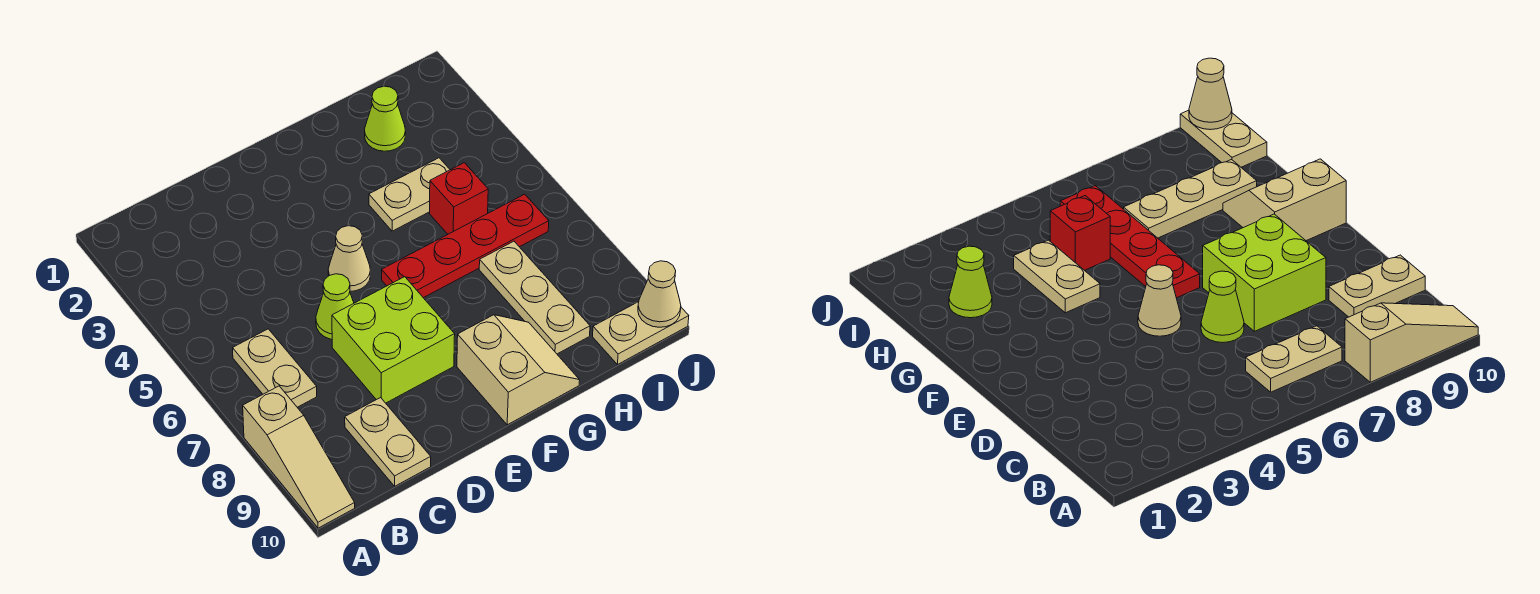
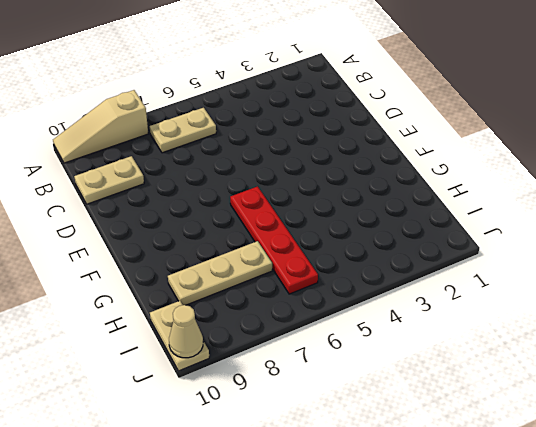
none -> lime 1x1 cone [316,274,354,339]
none -> lime 2x2 brick [332,277,455,403]
none -> tan 1x1 cone [328,226,370,291]

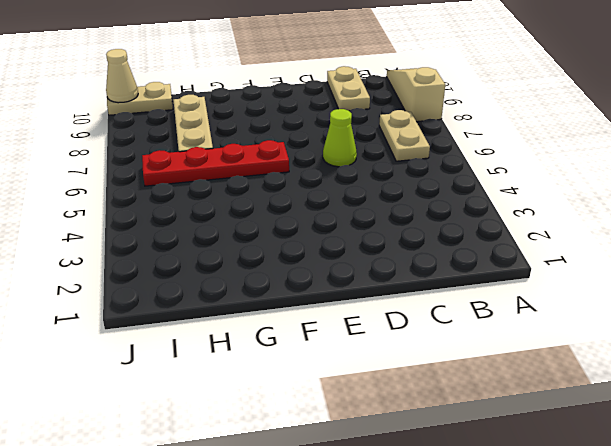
none -> lime 2x2 brick [332,277,455,403]
none -> tan 1x1 cone [328,226,370,291]
none -> tan 2x2 slope [457,315,580,425]

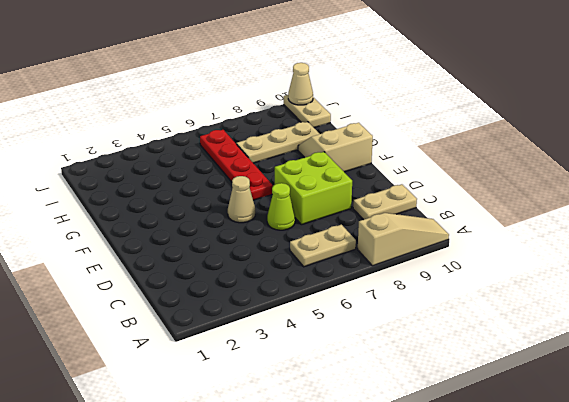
none -> tan 1x2 plate [369,158,450,231]
none -> lime 1x1 cone [365,86,406,151]
none -> red 1x1 brick [430,163,488,234]

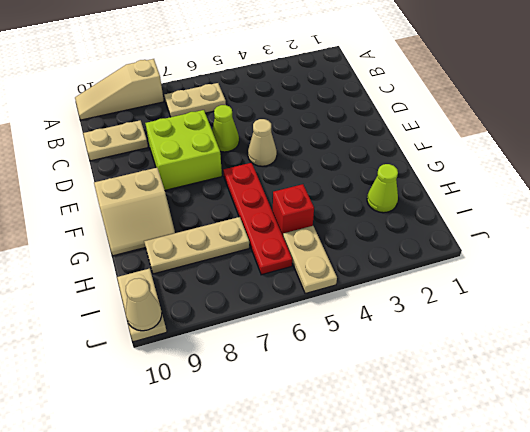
tan 1x2 plate [283,226,337,294] -> tan 1x2 plate moved to [369,158,450,231]

